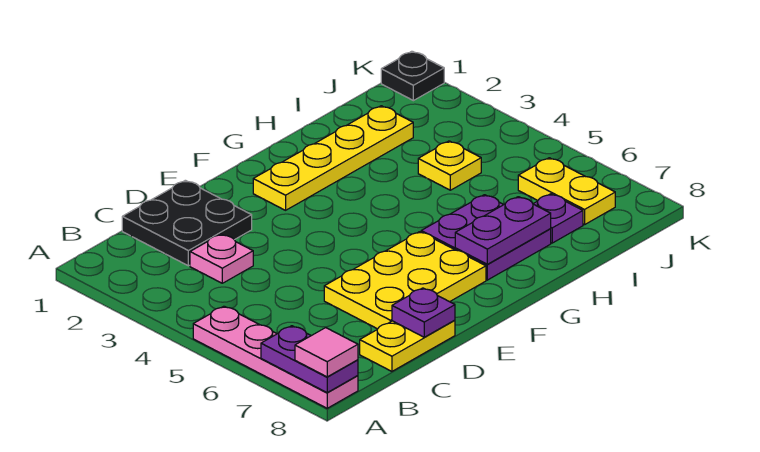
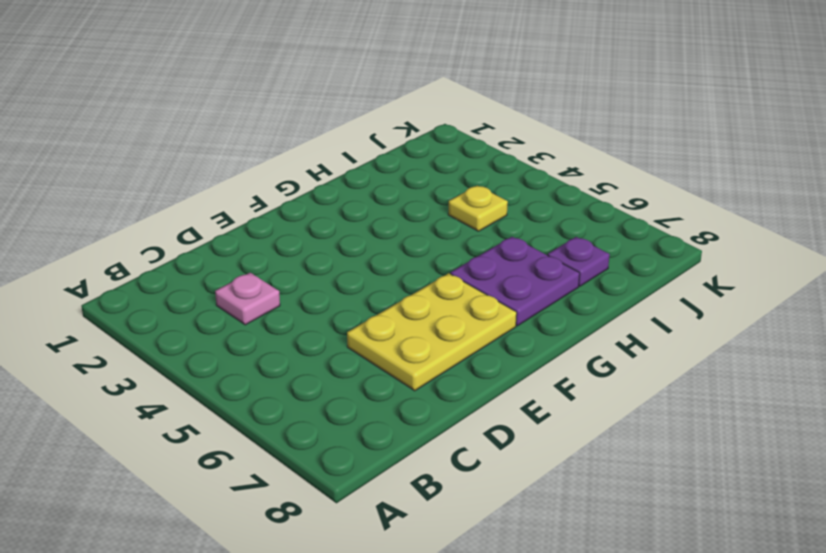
none -> pink 1x4 plate [193,306,358,408]
none -> black 2x2 plate [122,180,252,266]
none -> yellow 1x2 plate [360,320,455,371]

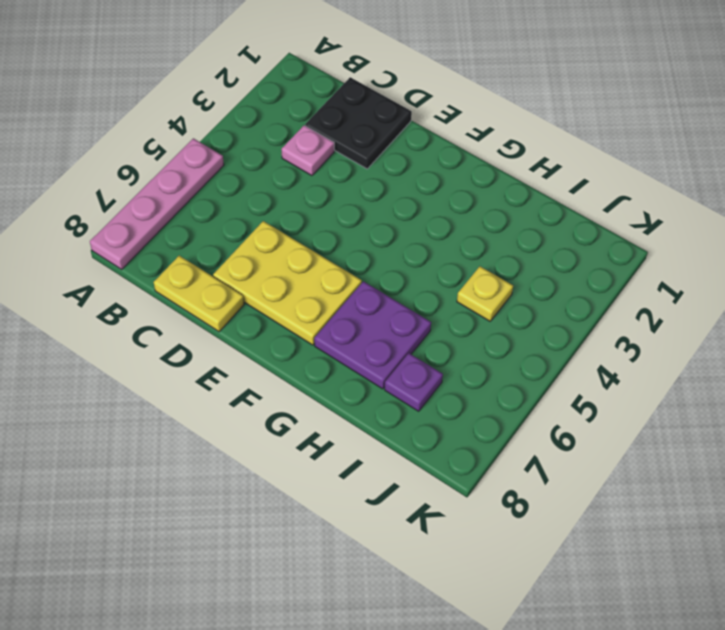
none -> yellow 1x4 plate [253,106,413,210]
none -> yellow 1x2 plate [518,158,615,225]
none -> black 1x1 plate [381,51,444,101]

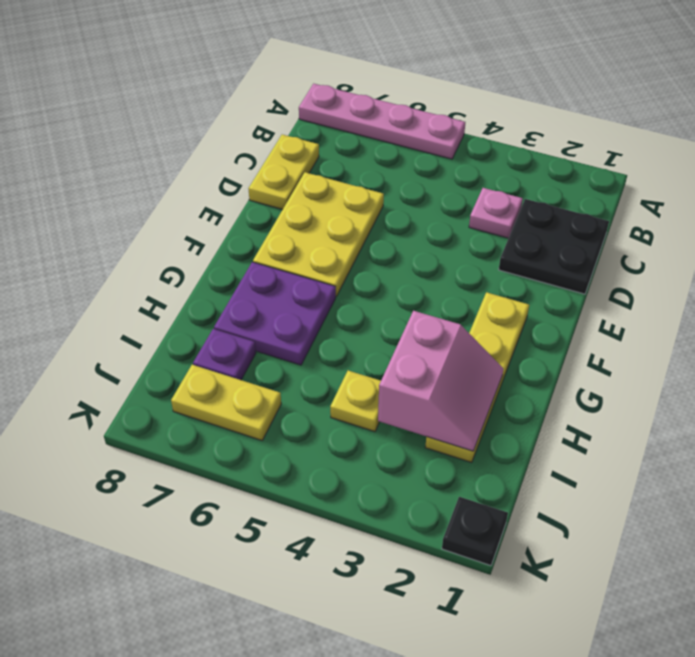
pink 2x2 slope [378,311,503,451] -> none
none -> purple 1x2 plate [261,326,358,392]
none -> purple 1x1 plate [392,288,455,337]
none -> purple 1x2 plate [455,197,551,264]

